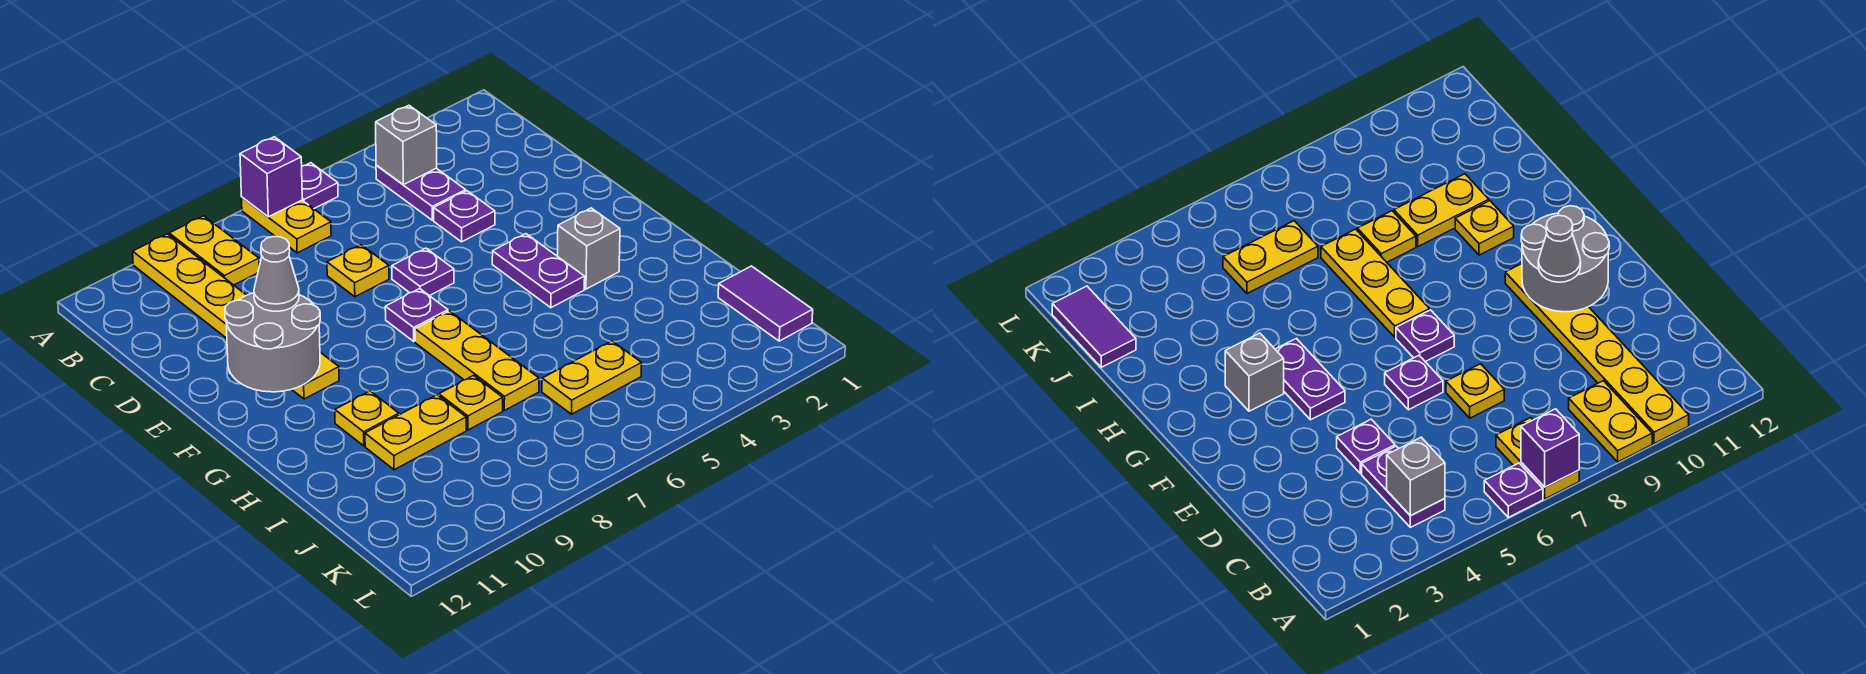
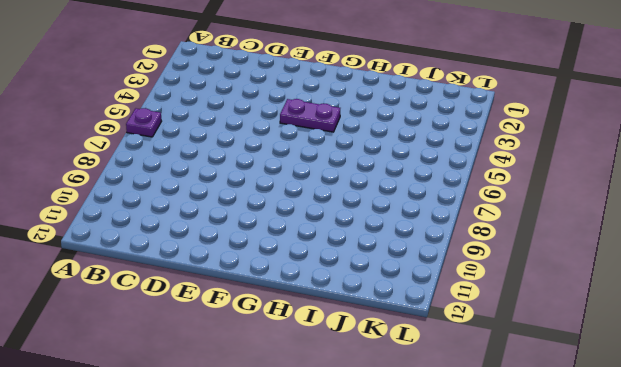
none -> yellow 1x2 plate [242,197,331,253]
none -> yellow 1x2 plate [169,216,259,285]
none -> yellow 1x6 plate [133,234,339,399]

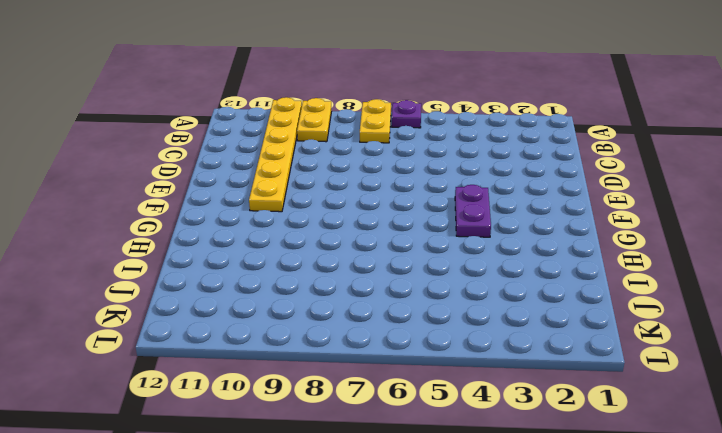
none -> purple 1x2 plate [376,165,466,220]
none -> purple 1x1 plate [434,191,495,242]
none -> yellow 1x1 plate [327,245,389,297]

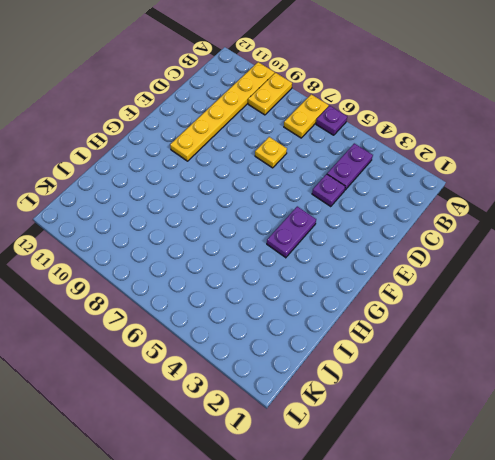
none -> purple 1x1 plate [392,248,454,296]
none -> purple 1x1 plate [385,289,448,341]
none -> grey 1x1 brick [557,208,620,289]

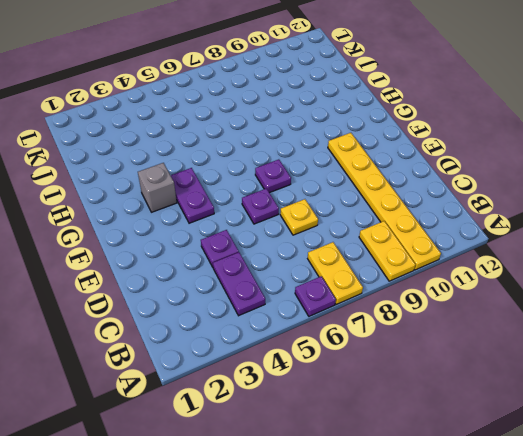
none -> yellow 1x3 plate [415,311,539,410]
none -> yellow 1x1 plate [335,391,399,446]
none -> yellow 1x1 plate [439,375,503,430]

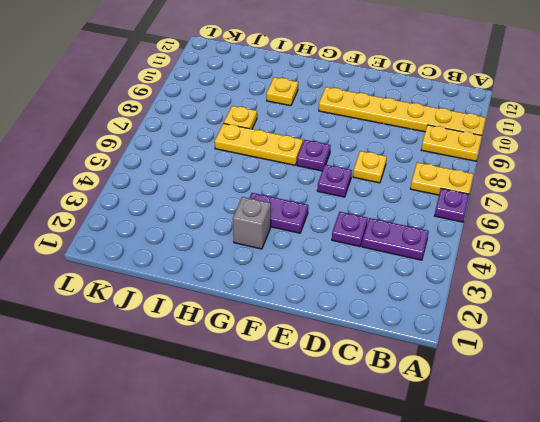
none -> yellow 1x2 plate [365,395,466,470]
none -> purple 1x2 tile [718,266,813,341]
none -> yellow 1x2 plate [542,341,642,414]

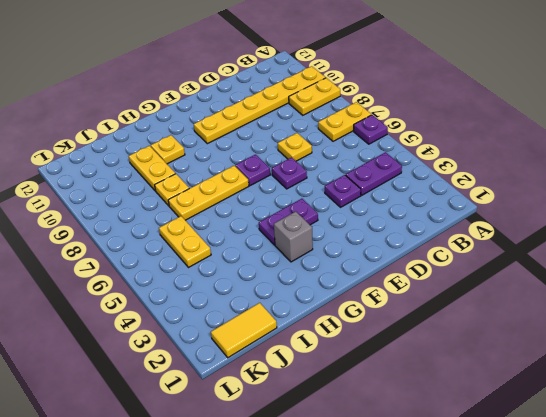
yellow 1x2 tile [211,303,277,358] -> purple 1x2 tile [718,266,813,341]
none -> purple 1x1 brick [240,137,302,217]
none -> grey 1x1 brick [376,105,437,185]
none -> grey 2x2 round brick [225,293,320,392]

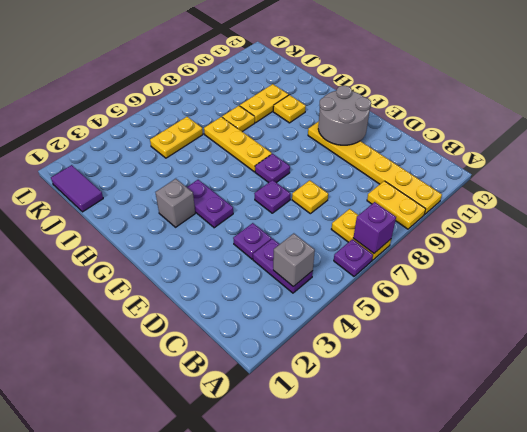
none -> grey 1x1 cone [254,237,299,311]

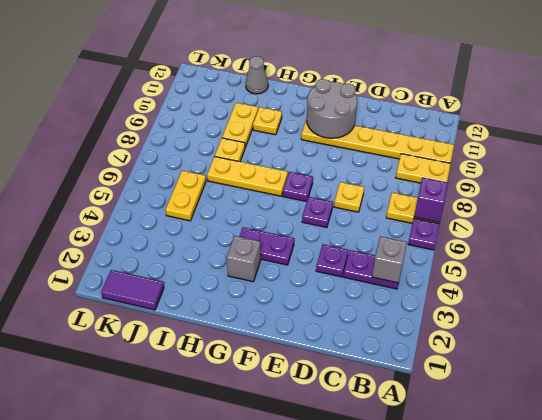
grey 1x1 cone [246,56,268,94] -> grey 1x1 cone moved to [254,237,299,311]

